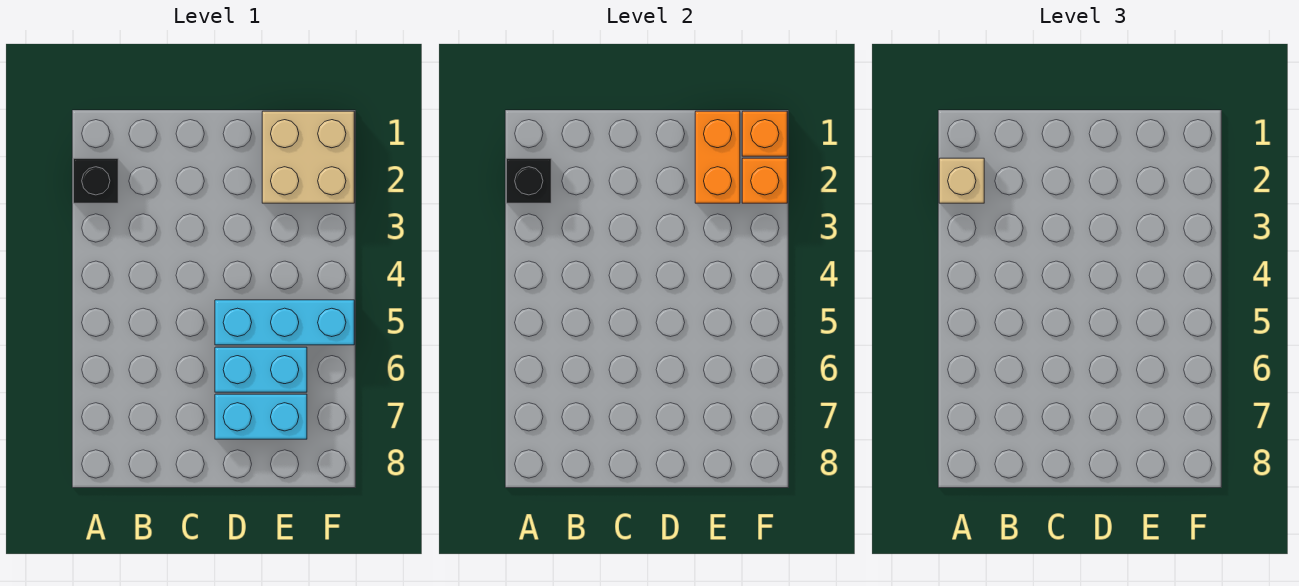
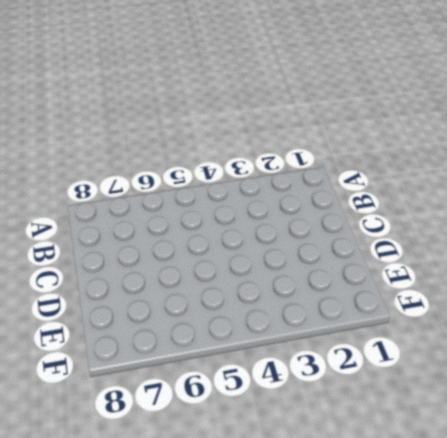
none -> black 1x1 brick [73,158,118,203]
none -> cyan 1x3 brick [215,300,354,345]

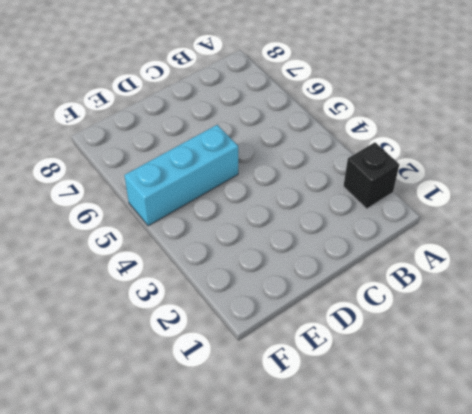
none -> cyan 1x2 brick [215,347,307,392]
none -> cyan 1x2 brick [215,394,307,439]

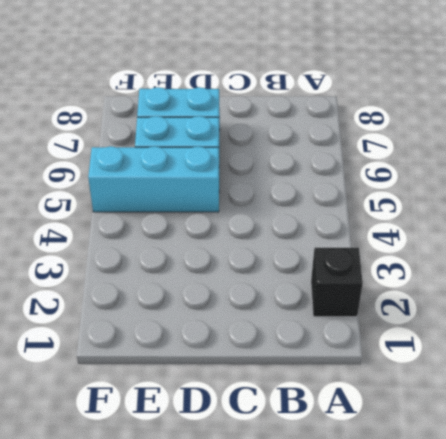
none -> tan 2x2 brick [262,111,354,203]
none -> black 1x1 brick [506,158,551,203]

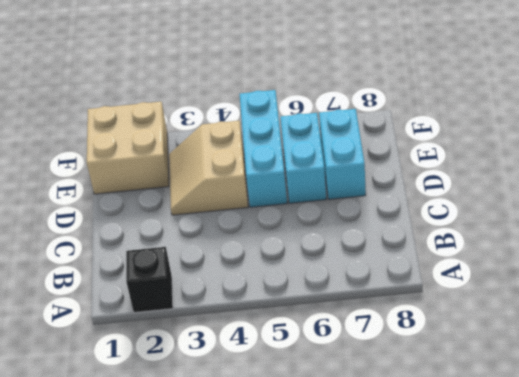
tan 2x2 slope [169,121,248,215] -> none
none -> black 1x1 brick [506,158,551,203]
none -> orange 1x2 brick [695,111,740,203]

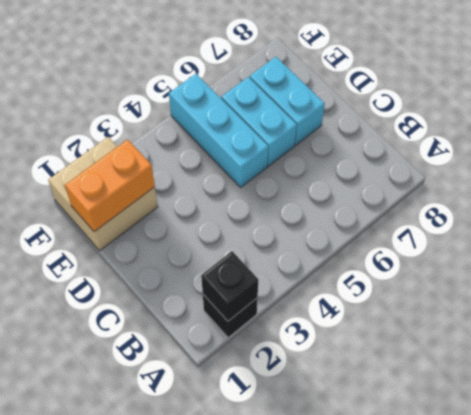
none -> orange 1x1 brick [742,111,787,156]
none -> orange 1x1 brick [742,158,787,203]

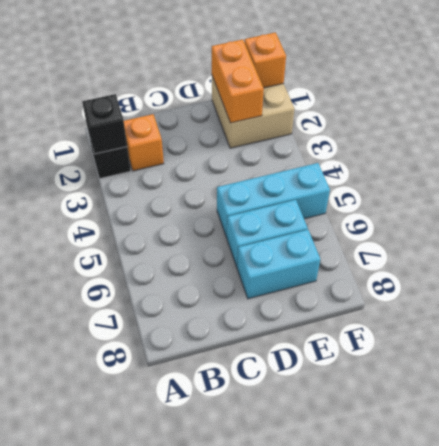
orange 1x1 brick [124,114,164,171] -> orange 1x1 brick moved to [742,158,787,203]
none -> tan 1x1 brick [939,158,984,203]

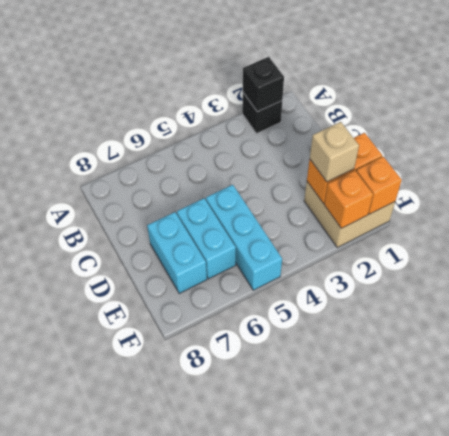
tan 1x1 brick [310,122,359,182] -> tan 1x1 brick moved to [939,158,984,203]

